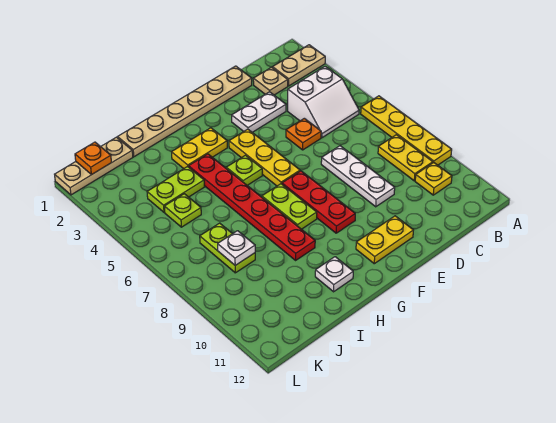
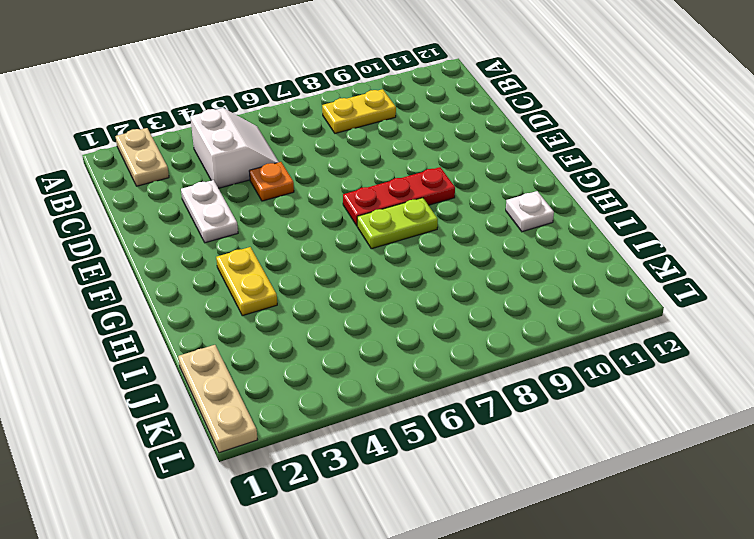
none -> yellow 1x4 plate [361,96,452,165]
none -> yellow 1x1 plate [415,163,452,195]
none -> tan 1x1 plate [253,67,288,95]

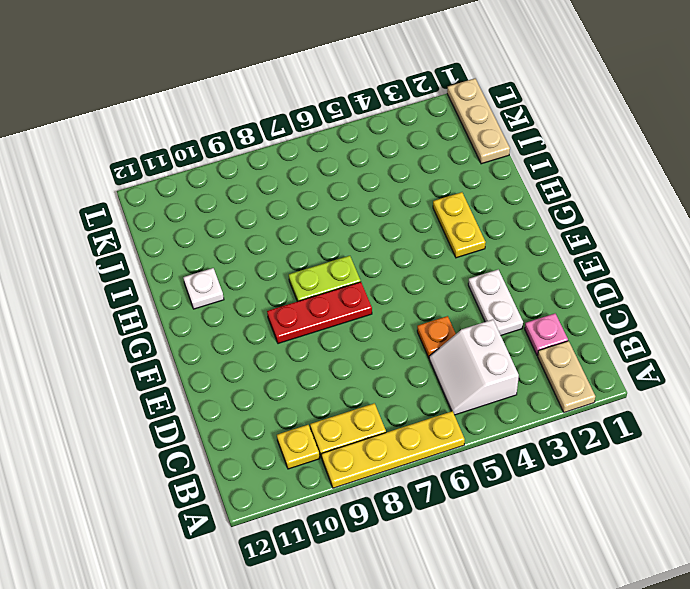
pink 1x1 plate [525,314,568,356] -> tan 1x1 plate [253,67,288,95]
none -> tan 1x6 plate [118,66,252,157]
none -> white 1x3 plate [321,146,395,207]
none -> yellow 1x2 plate [356,216,413,264]

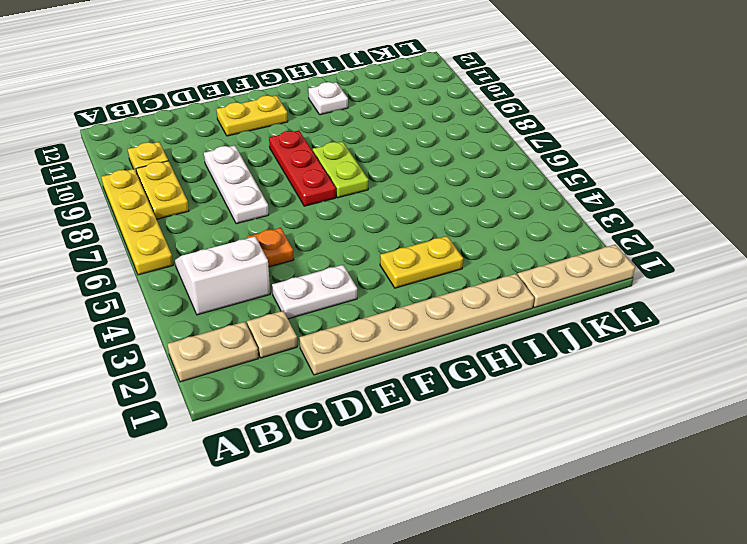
none -> yellow 1x3 plate [229,129,300,186]
none -> lime 1x1 plate [226,155,262,185]
none -> red 1x6 plate [189,154,315,260]

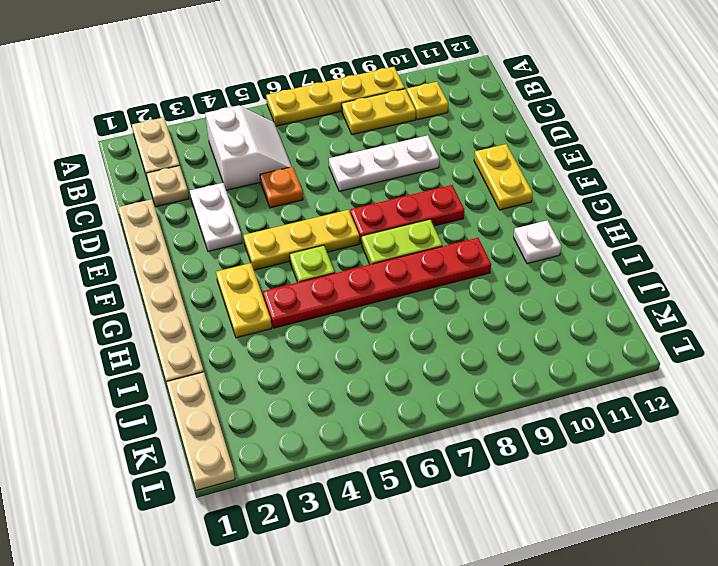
none -> lime 1x2 plate [147,166,204,212]
none -> lime 1x1 plate [164,194,201,227]
none -> lime 1x2 plate [200,223,255,273]

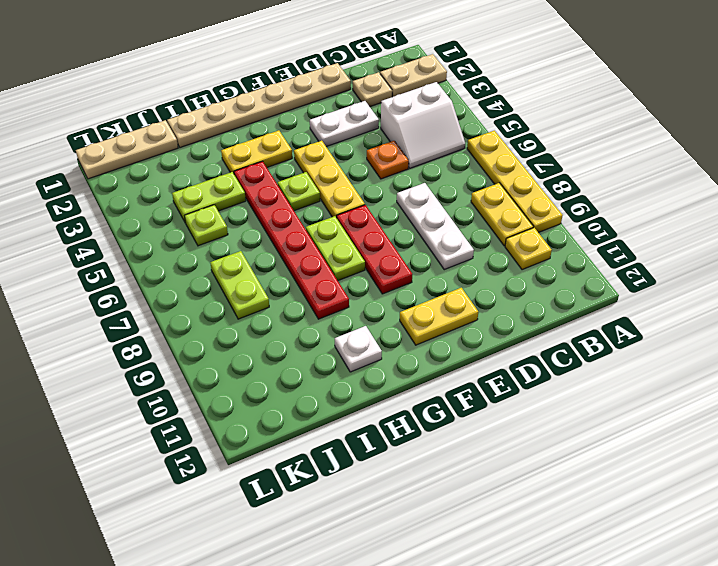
none -> white 1x1 plate [218,231,255,265]
none -> orange 1x1 plate [75,142,111,174]

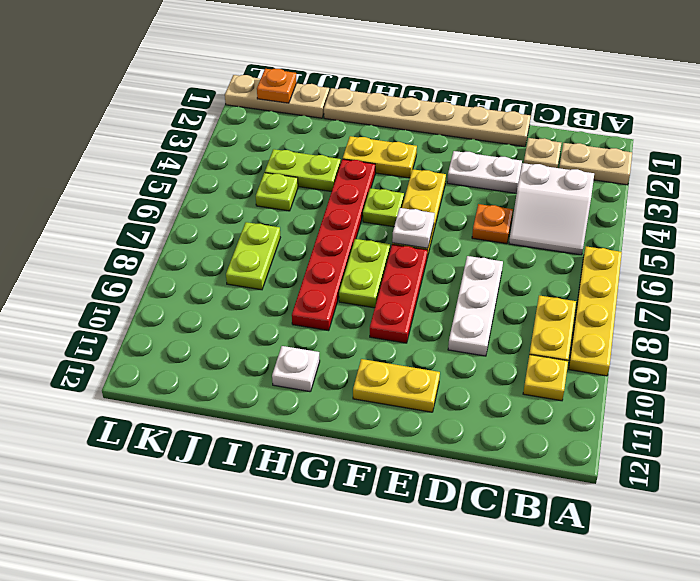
white 1x1 plate [392,208,435,248] -> white 1x1 plate moved to [218,231,255,265]

